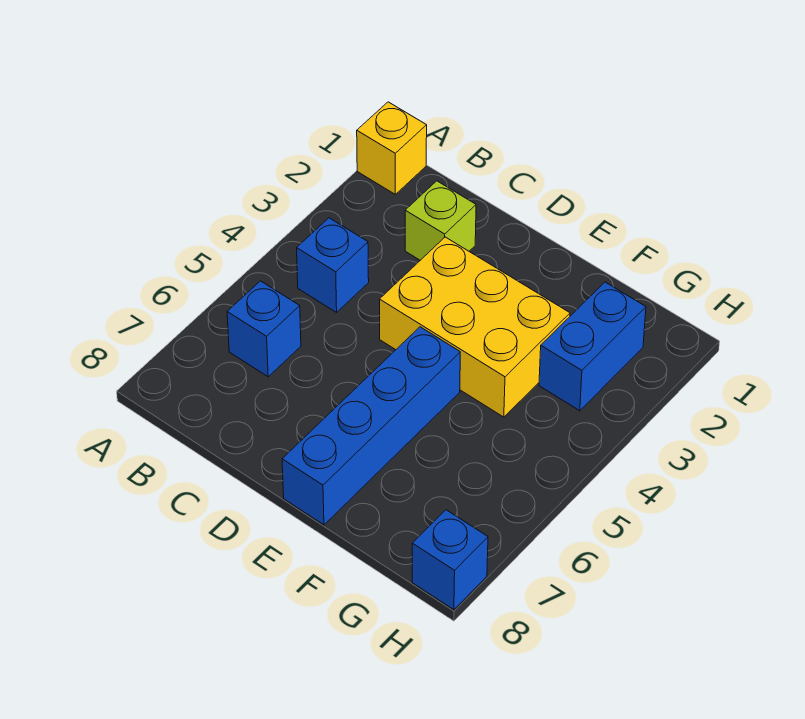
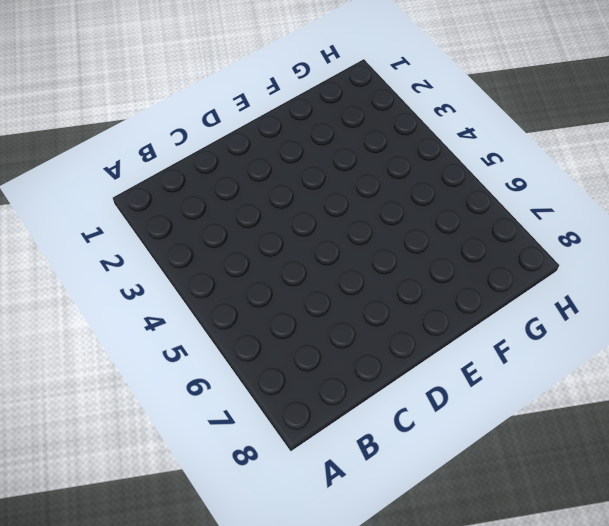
none -> yellow 1x1 brick [357,102,427,194]
none -> blue 1x1 brick [297,218,369,312]

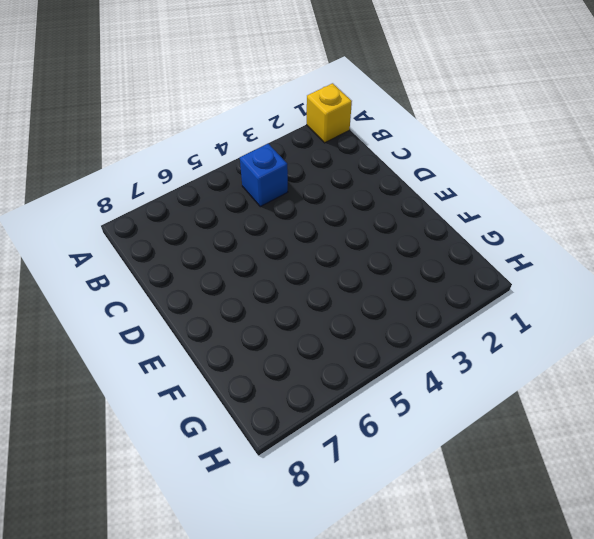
none -> blue 1x1 brick [227,281,301,377]
none -> lime 1x1 brick [405,181,476,260]

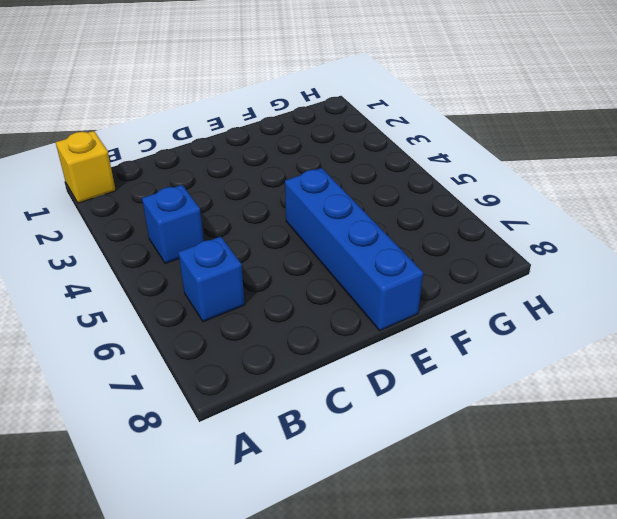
none -> lime 1x1 brick [405,181,476,260]
none -> yellow 2x3 brick [379,237,570,417]

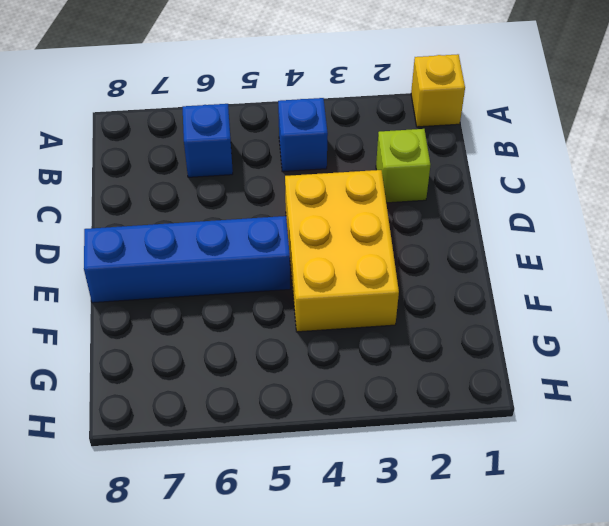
none -> blue 1x2 brick [539,282,646,411]
none -> blue 1x1 brick [412,510,488,610]

